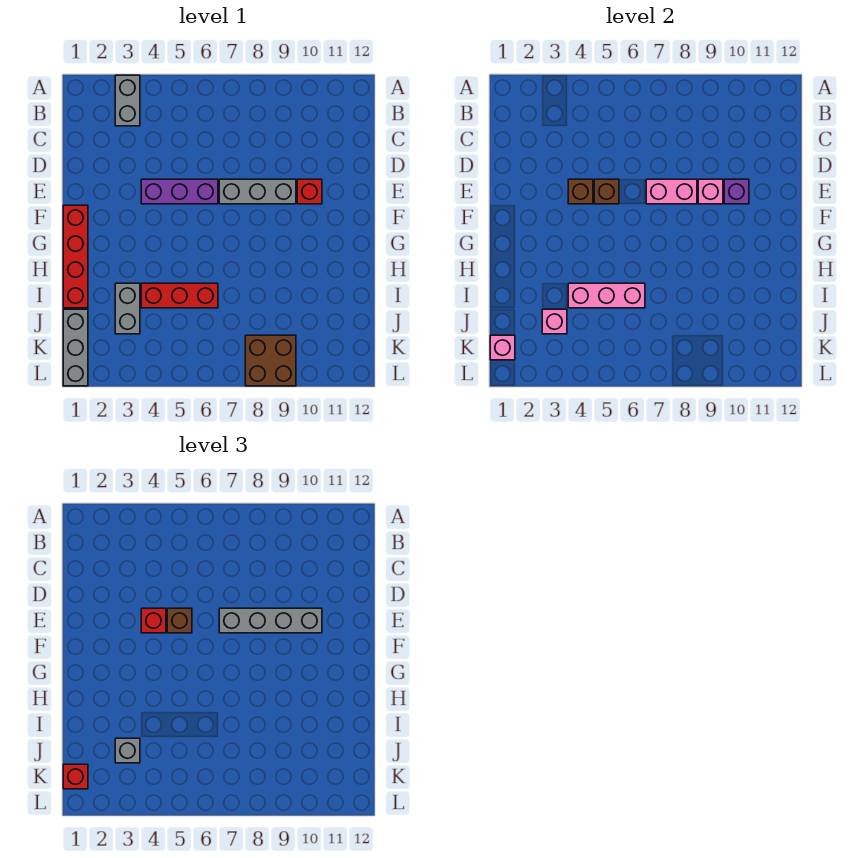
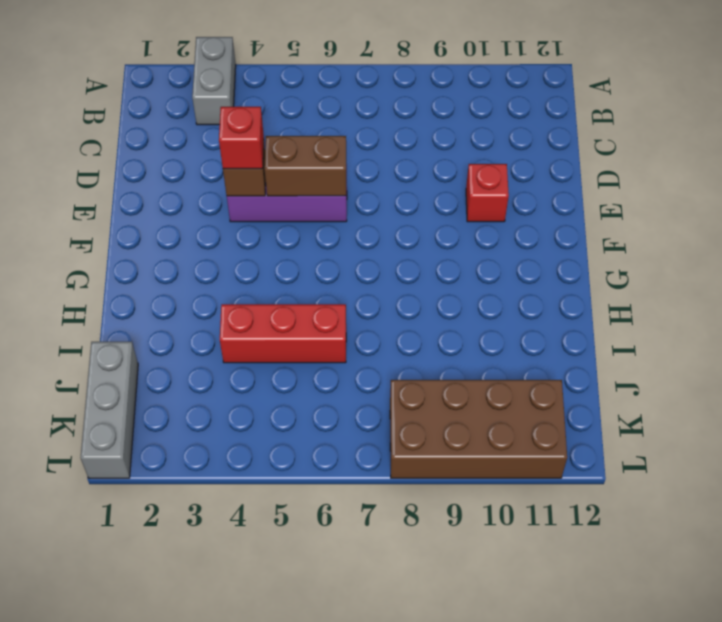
brown 1x2 brick [265,136,346,196] -> brown 1x1 brick [594,179,619,204]
brown 2x4 brick [390,380,567,478] -> brown 2x2 brick [245,335,296,386]
none -> grey 1x3 brick [219,179,296,204]
none -> red 1x4 brick [63,205,88,308]
none -> grey 1x2 brick [115,283,140,334]

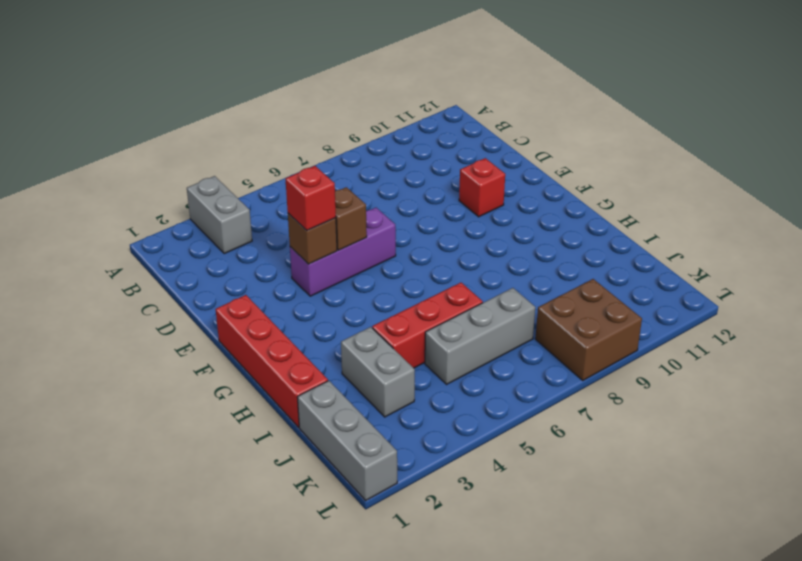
grey 1x3 brick [425,288,535,384] -> grey 1x3 brick moved to [219,179,296,204]
none -> pink 1x2 brick [646,179,697,204]
none -> pink 1x1 brick [698,179,723,204]
none -> purple 1x1 brick [724,179,749,204]

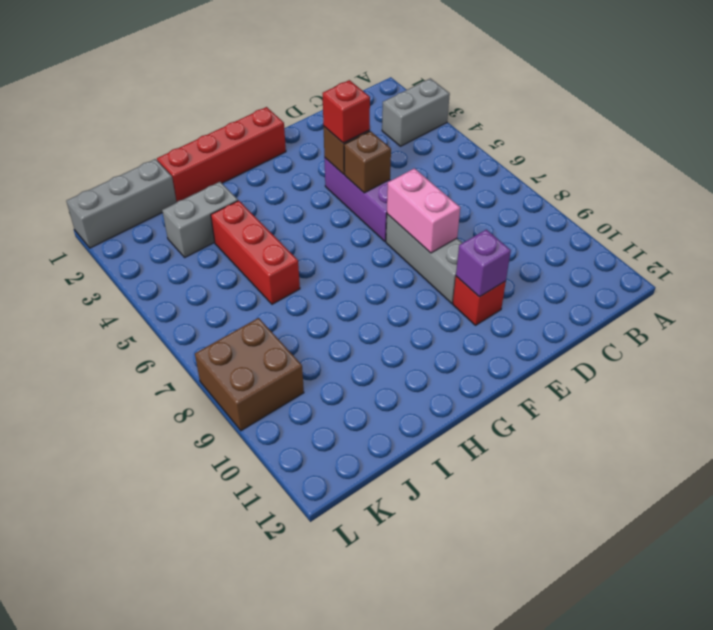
none -> pink 1x1 brick [698,179,723,204]
none -> pink 1x3 brick [568,283,645,308]
none -> pink 1x1 brick [542,309,567,334]

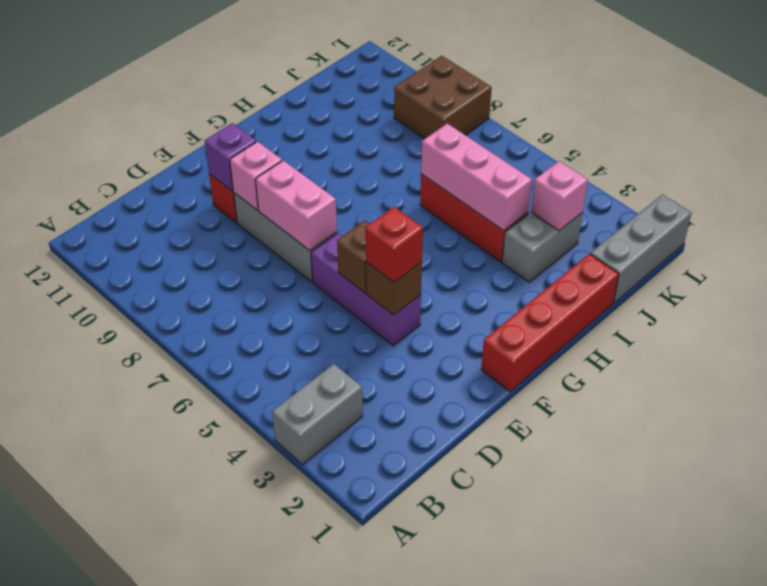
none -> pink 1x1 brick [490,335,515,360]
none -> brown 1x1 brick [167,608,192,633]
none -> grey 1x4 brick [219,608,322,633]

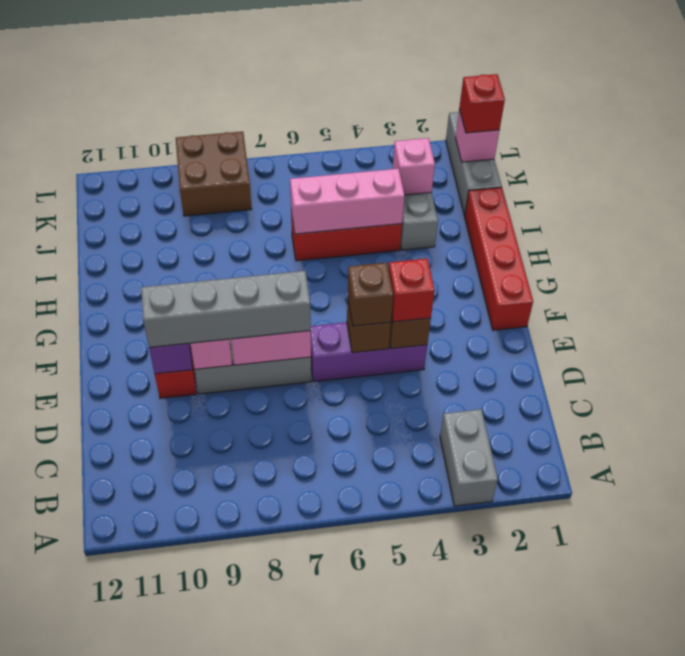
none -> grey 1x1 brick [115,738,140,763]

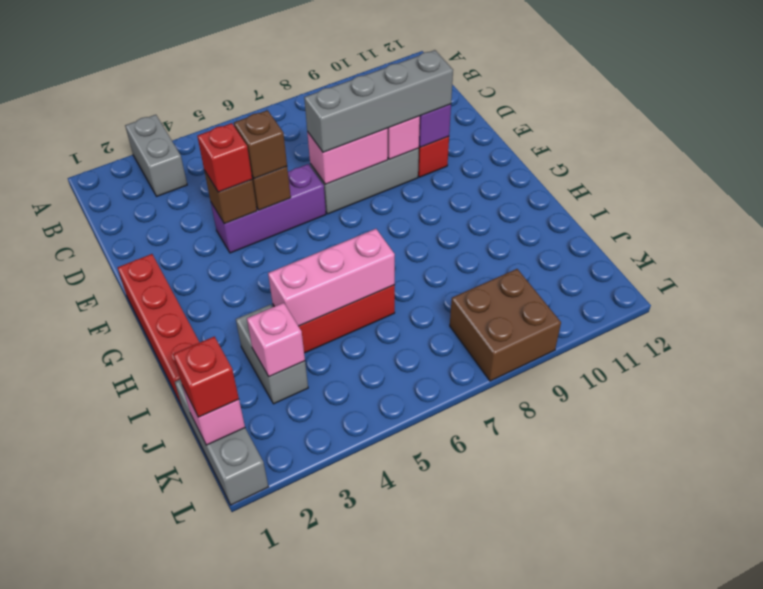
none -> grey 1x1 brick [115,738,140,763]

